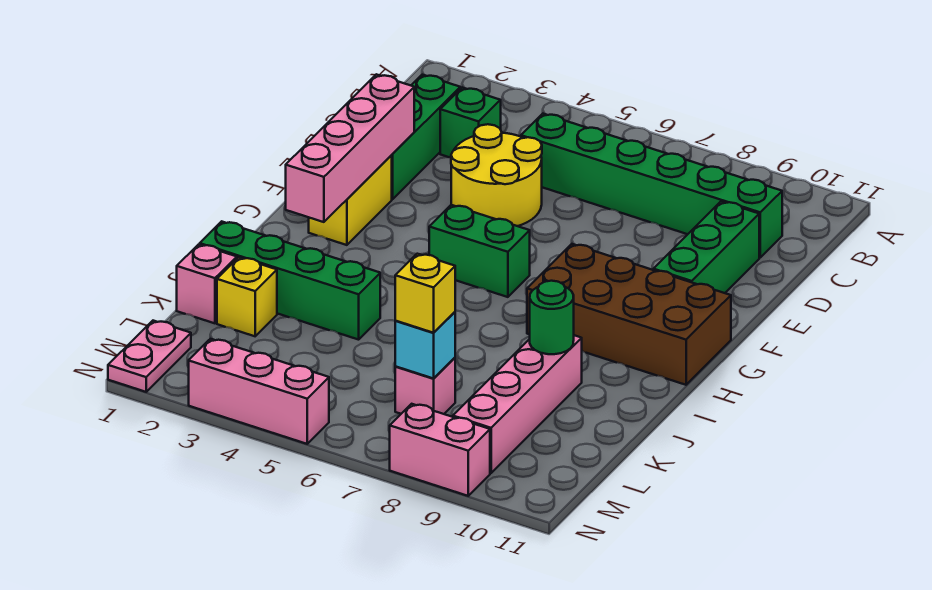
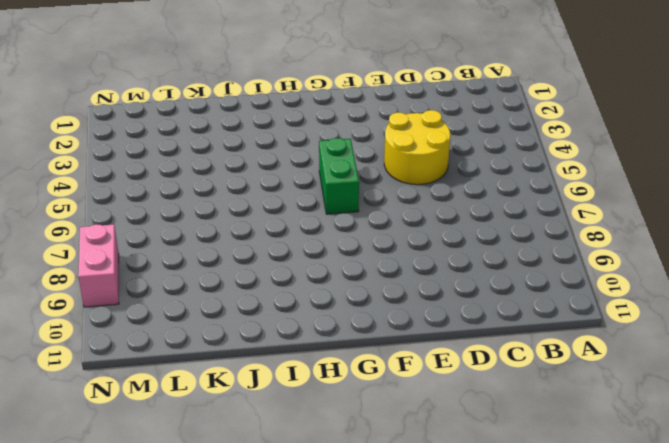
none -> green 1x3 brick [391,75,460,199]
none -> green 1x1 brick [440,88,501,158]
none -> green 1x6 brick [521,114,782,258]

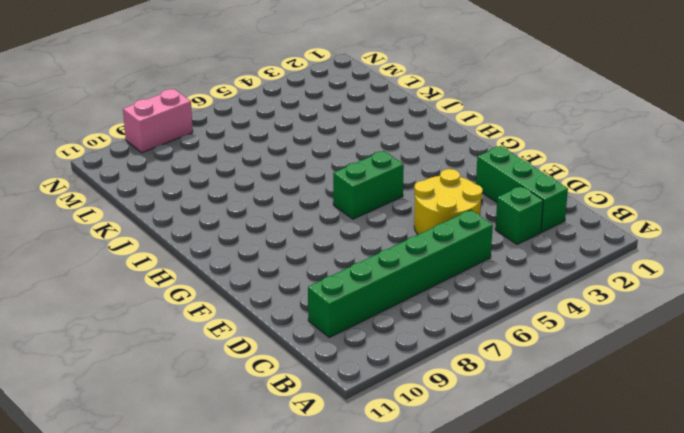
none -> green 1x3 brick [653,201,759,293]
none -> yellow 1x2 brick [309,156,392,245]
none -> brown 2x4 brick [527,244,731,385]

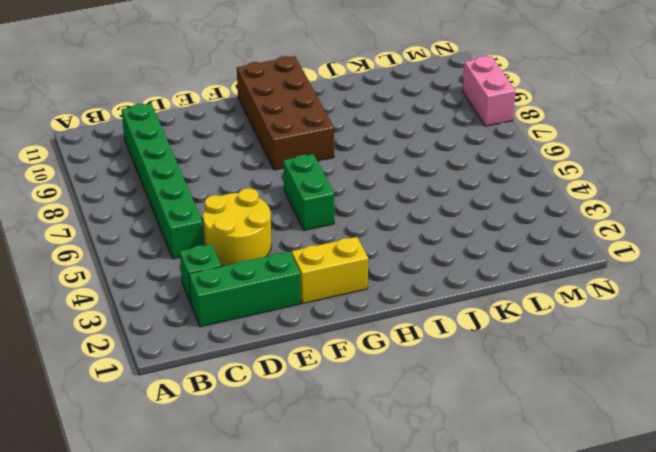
none -> green 1x3 brick [653,201,759,293]
none -> green 1x4 brick [200,221,380,340]
none -> pink 1x4 brick [453,335,582,473]

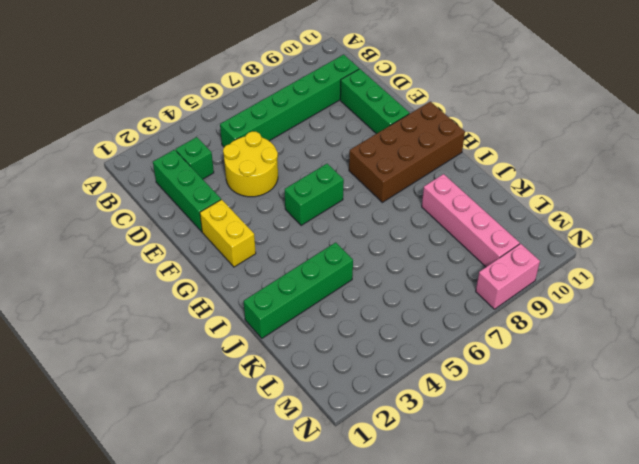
none -> pink 1x1 brick [177,244,237,323]
none -> yellow 1x1 brick [217,257,277,336]
none -> pink 1x1 brick [395,358,455,414]

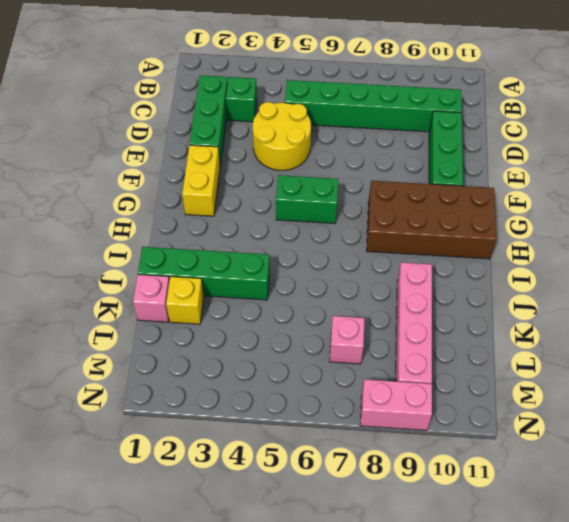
none -> pink 1x2 plate [108,321,191,392]
none -> pink 1x3 brick [189,339,329,444]
none -> pink 1x4 brick [286,74,414,222]

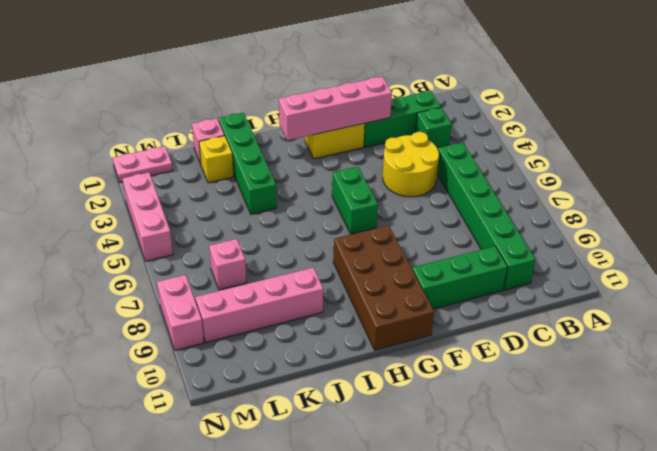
none -> green 1x1 round brick [530,281,574,354]
none -> cyan 1x1 brick [395,312,455,379]
none -> yellow 1x1 brick [395,254,455,333]

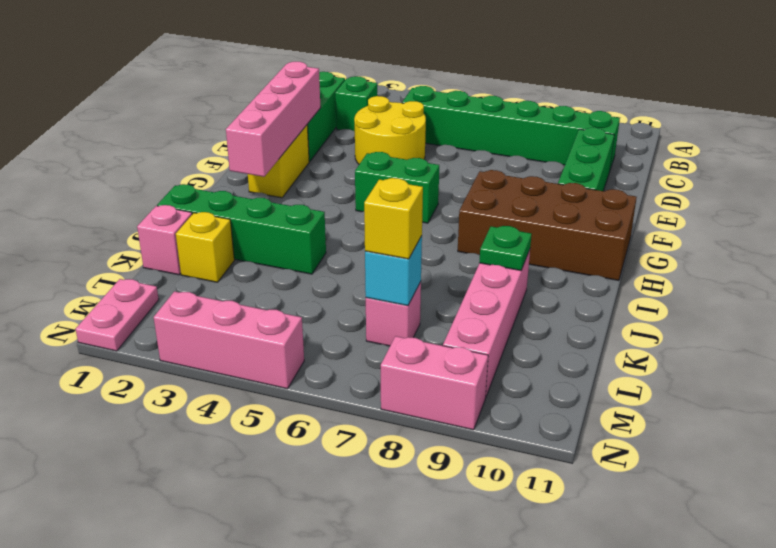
green 1x1 plate [479,226,532,271] -> green 1x1 round brick [530,281,574,354]

